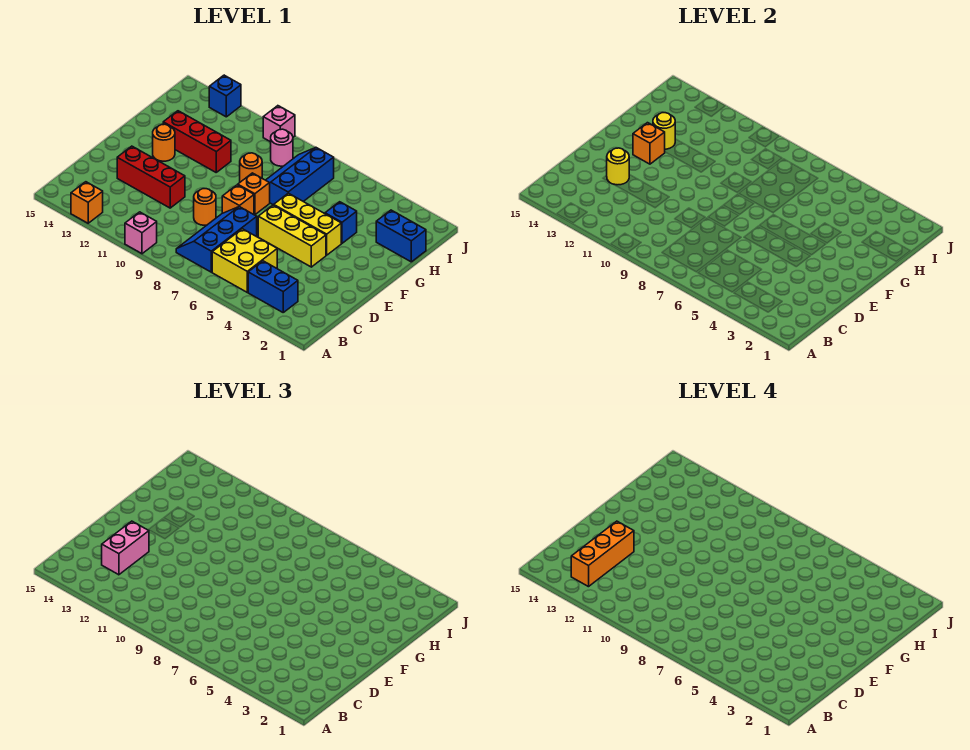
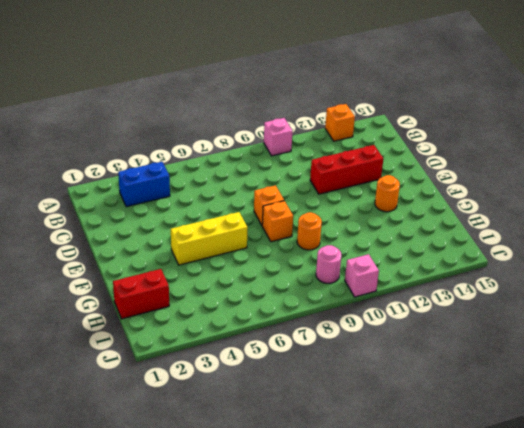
red 1x2 brick [113,269,169,319] -> blue 1x2 brick [376,210,426,262]
none -> yellow 2x2 brick [212,229,277,292]
none -> blue 2x3 slope [176,207,257,272]
none -> orange 1x1 round brick [194,189,216,225]

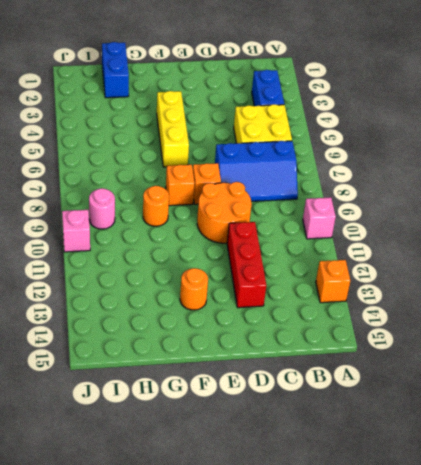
orange 2x2 round brick [197,182,252,243] -> orange 1x1 round brick [194,189,216,225]
none -> yellow 1x3 brick [258,205,326,267]
none -> blue 1x1 brick [325,202,357,243]
none -> blue 2x3 slope [266,148,334,205]

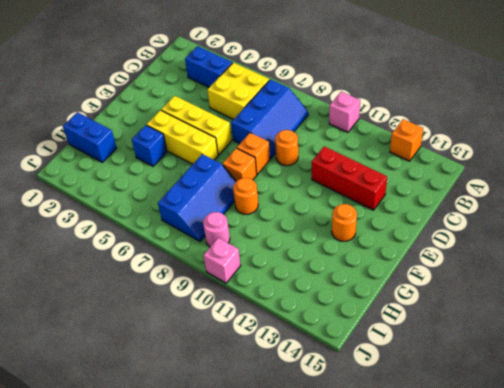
none -> red 1x3 brick [163,111,231,172]
none -> blue 1x1 brick [209,75,241,117]
none -> yellow 1x1 round brick [607,148,629,185]

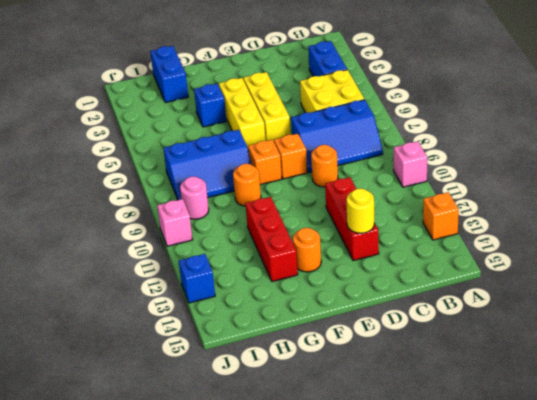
none -> orange 1x1 brick [633,123,665,164]
none -> yellow 1x1 round brick [653,113,675,149]
none -> pink 1x2 brick [102,521,149,575]

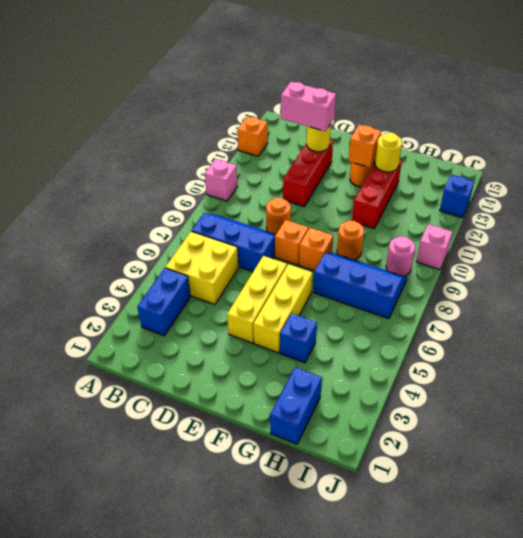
none -> orange 1x3 brick [571,521,634,587]

